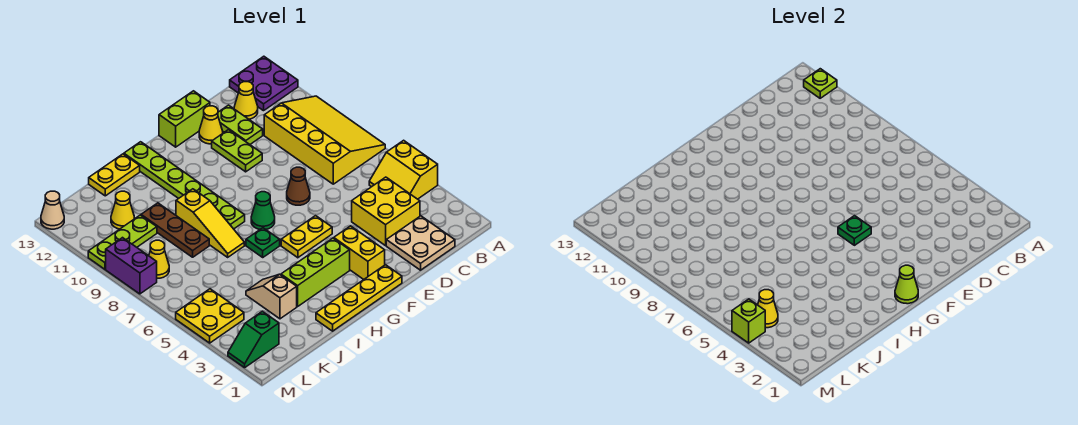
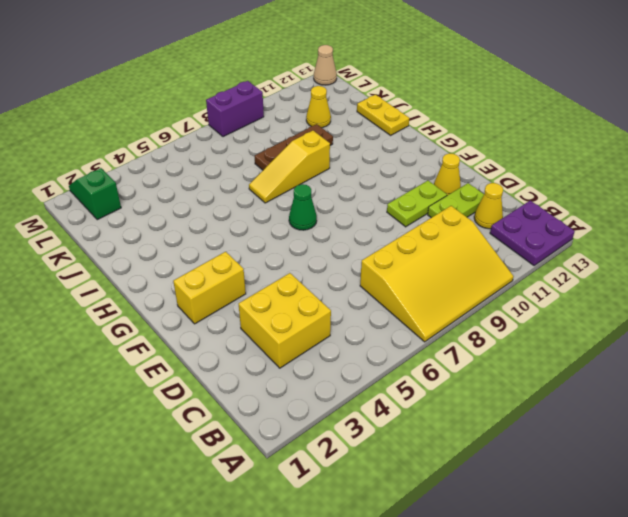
none -> yellow 2x2 slope [369,140,438,199]
none -> tan 2x2 plate [386,216,455,270]
none -> brown 1x1 cone [287,167,310,205]
none -> lime 1x2 brick [159,91,210,147]

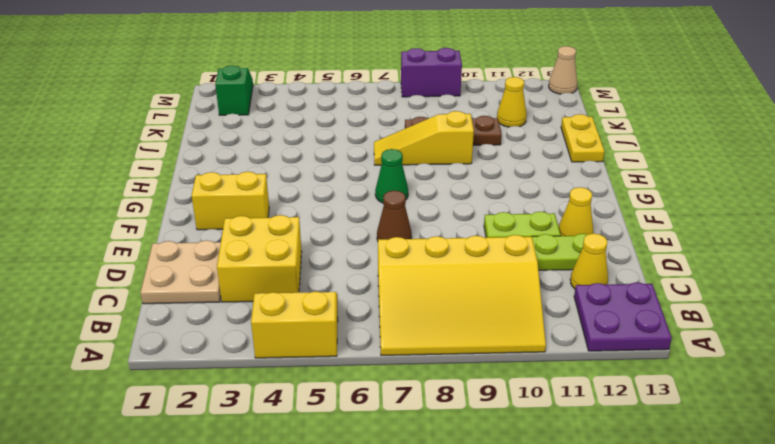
none -> lime 1x2 brick [159,91,210,147]
none -> yellow 1x4 plate [316,265,402,331]
none -> yellow 1x2 plate [281,216,332,258]
none -> lime 1x3 brick [281,238,350,307]

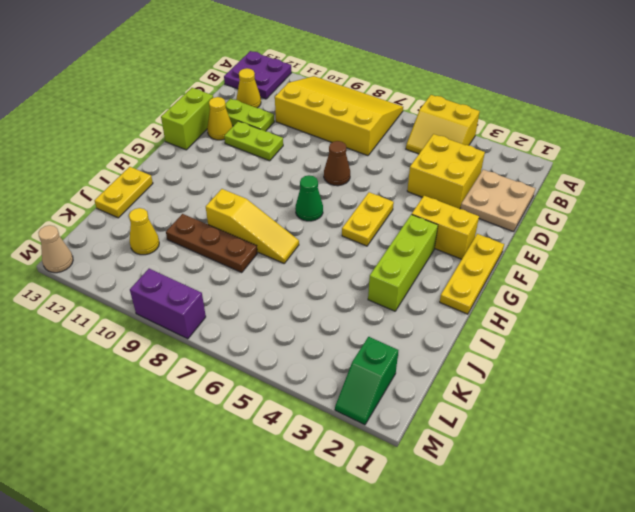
yellow 1x3 plate [440,234,504,314] -> yellow 1x4 plate [316,265,402,331]
none -> green 1x1 plate [246,228,280,257]
none -> lime 1x6 plate [124,142,245,229]
none -> tan 1x2 slope [246,274,297,319]
none -> lime 1x3 plate [88,215,157,269]

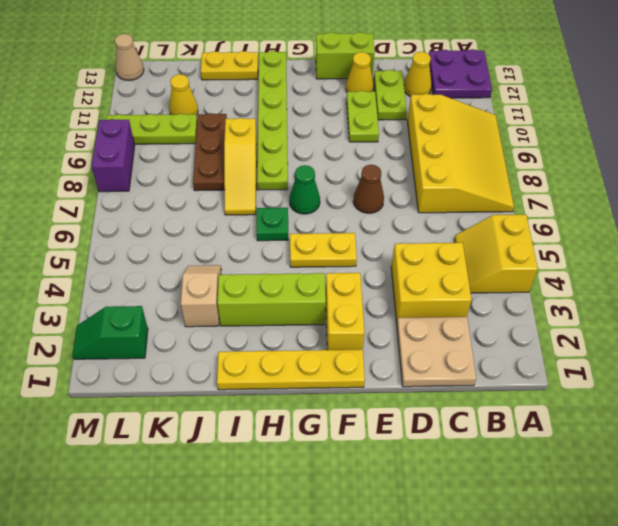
none -> yellow 2x2 plate [176,289,244,343]
none -> yellow 1x1 cone [149,240,169,278]
none -> lime 1x1 plate [804,69,837,98]
none -> green 1x1 plate [838,216,871,245]

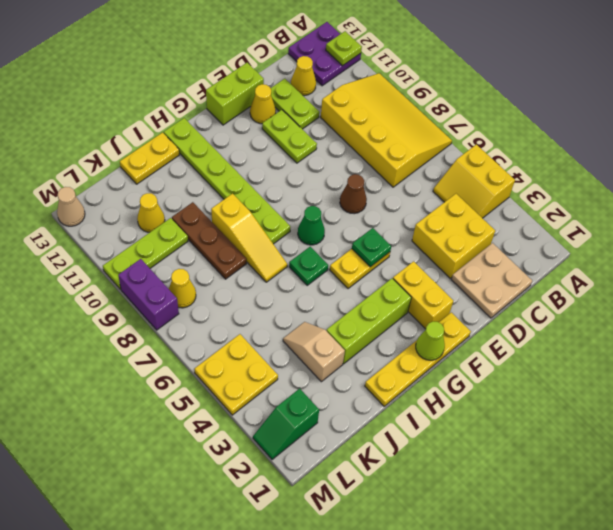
none -> yellow 1x1 cone [758,290,778,328]
none -> lime 1x1 brick [732,299,765,343]

